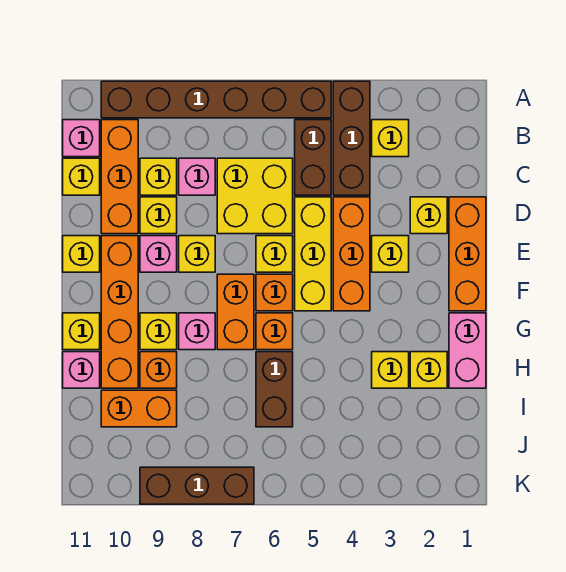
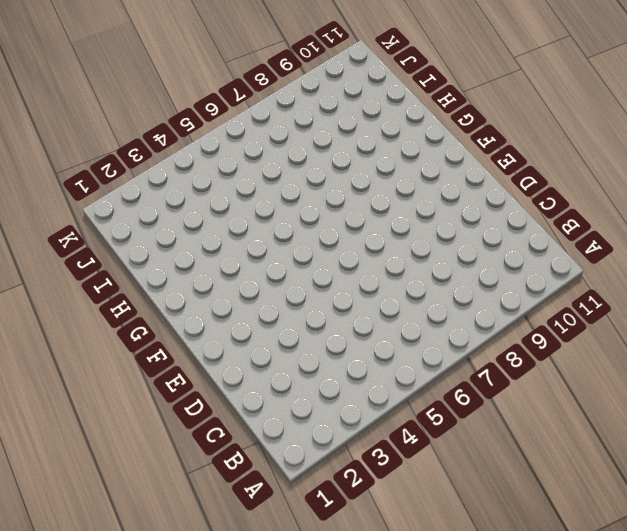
none -> brown 1x3 brick [333,81,370,195]
none -> brown 1x6 brick [101,81,331,118]
none -> yellow 1x1 brick [372,120,409,157]
none -> brown 1x2 brick [295,120,331,195]

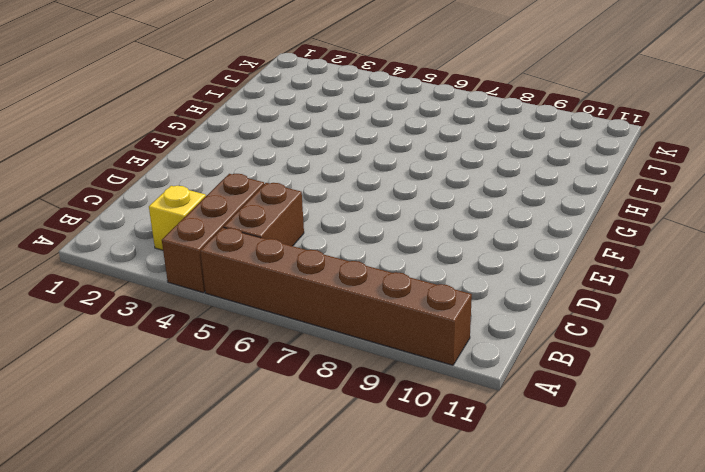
none -> orange 1x3 brick [101,120,138,234]
none -> pink 1x1 brick [63,120,100,157]
none -> yellow 2x2 brick [217,158,293,234]
none -> pink 1x1 brick [179,158,215,195]

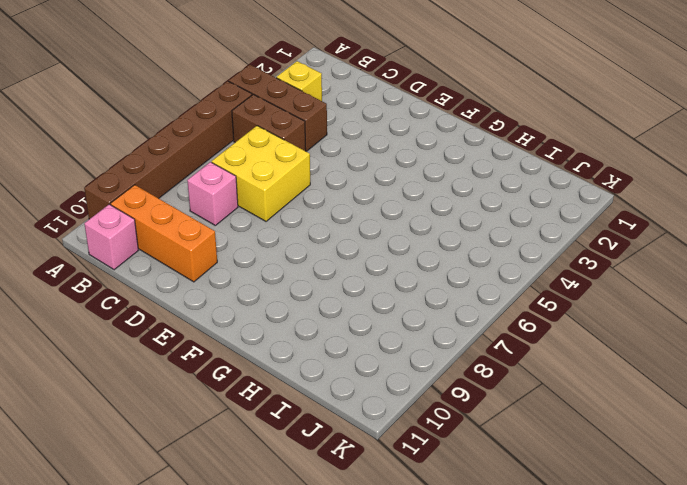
none -> yellow 1x1 brick [140,158,177,195]
none -> yellow 1x1 brick [63,158,100,195]
none -> orange 1x3 brick [449,197,486,311]
none -> yellow 1x1 brick [410,197,447,234]

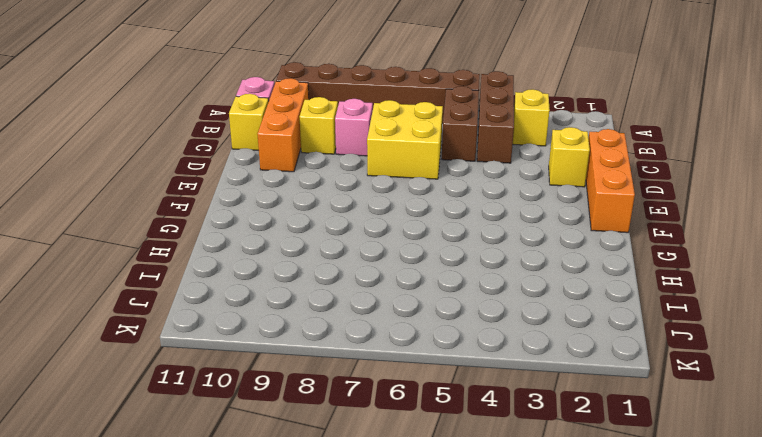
none -> orange 1x3 brick [333,197,370,311]
none -> yellow 1x3 brick [295,197,331,311]
none -> yellow 1x1 brick [140,197,177,234]
none -> yellow 1x1 brick [372,236,409,272]

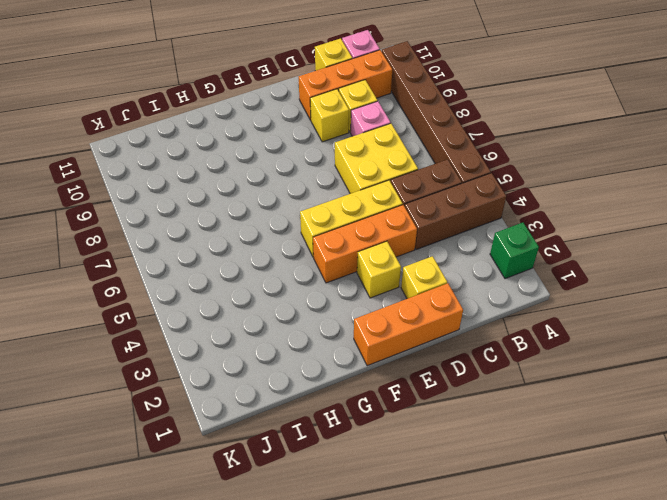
green 1x1 brick [490,223,539,279] -> none
none -> yellow 1x1 brick [372,120,409,157]
none -> yellow 1x1 brick [256,236,293,272]
none -> yellow 1x1 brick [179,236,215,272]
none -> pink 1x1 brick [140,236,177,272]

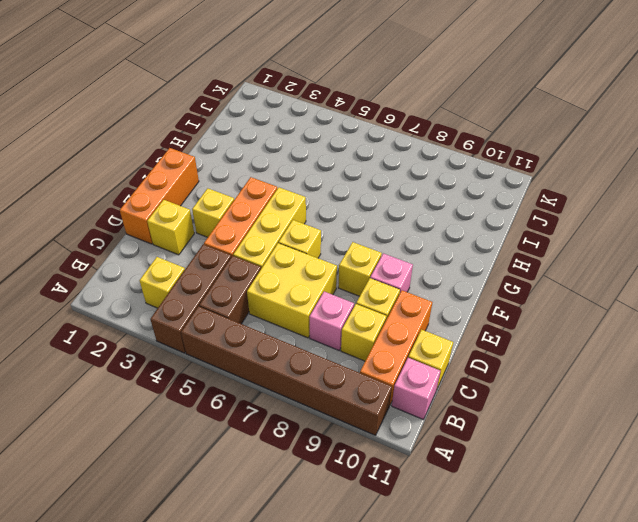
none -> orange 1x4 brick [101,236,138,388]
none -> yellow 1x1 brick [63,236,100,272]
none -> orange 1x1 brick [256,274,293,311]
none -> orange 1x2 brick [217,274,254,350]

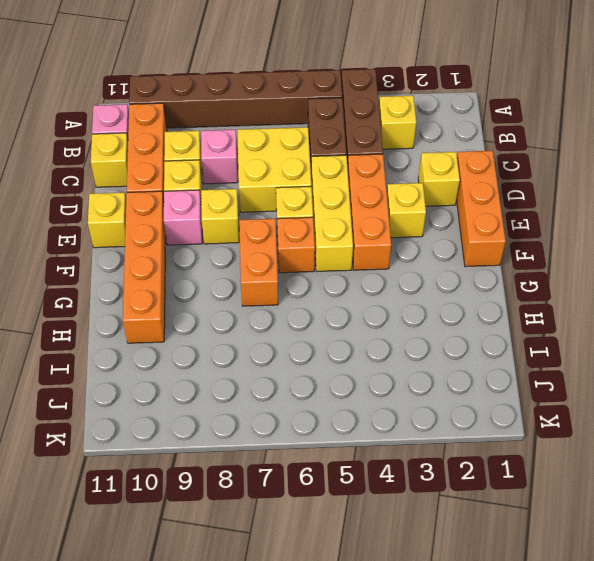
none -> pink 1x2 brick [449,313,486,388]
none -> orange 1x1 brick [256,313,293,350]
none -> pink 1x1 brick [179,313,215,350]
none -> yellow 1x1 brick [140,313,177,350]

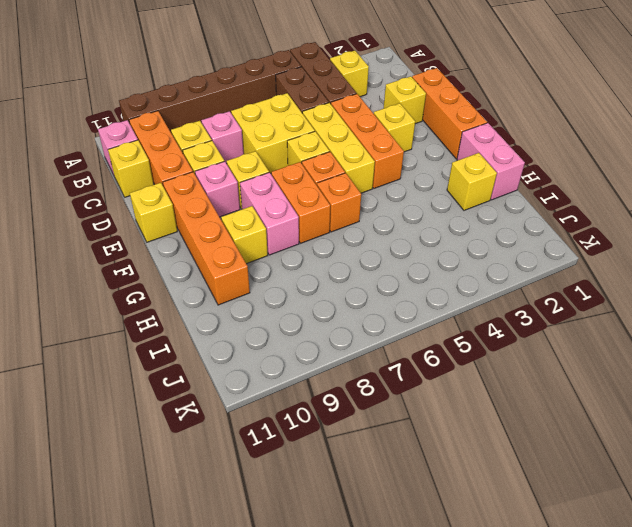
pink 1x2 brick [240,172,299,255] -> pink 1x1 brick [179,313,215,350]
none -> yellow 1x1 brick [63,313,100,350]
none -> yellow 1x1 brick [372,352,409,388]
none -> brown 1x2 brick [256,352,293,427]
none -> orange 1x1 brick [140,352,177,388]

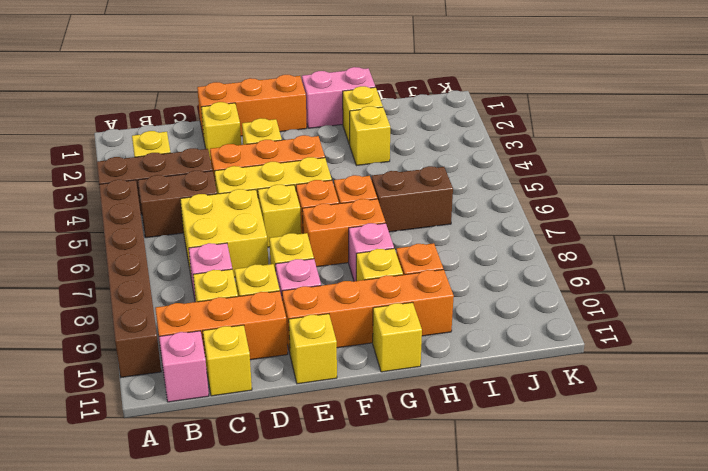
none -> pink 1x1 brick [63,352,100,388]
none -> orange 1x2 brick [101,390,177,427]
none -> brown 1x3 brick [140,467,254,504]

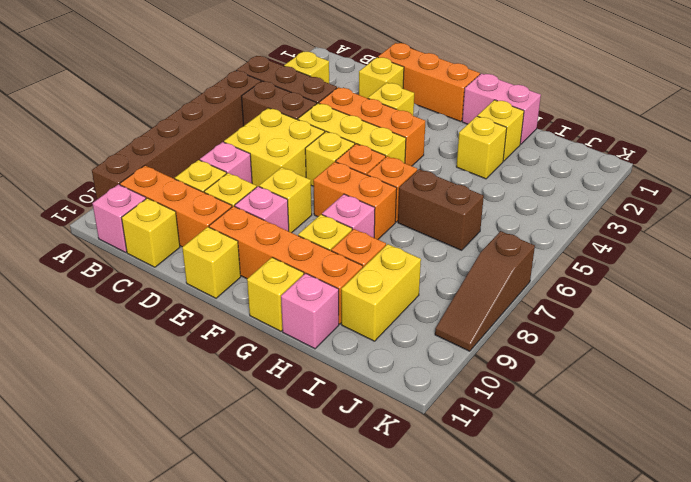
yellow 1x2 brick [341,244,421,341] -> orange 1x2 brick [101,390,177,427]
brown 1x3 slope [435,231,535,351] -> brown 1x3 brick [140,467,254,504]

